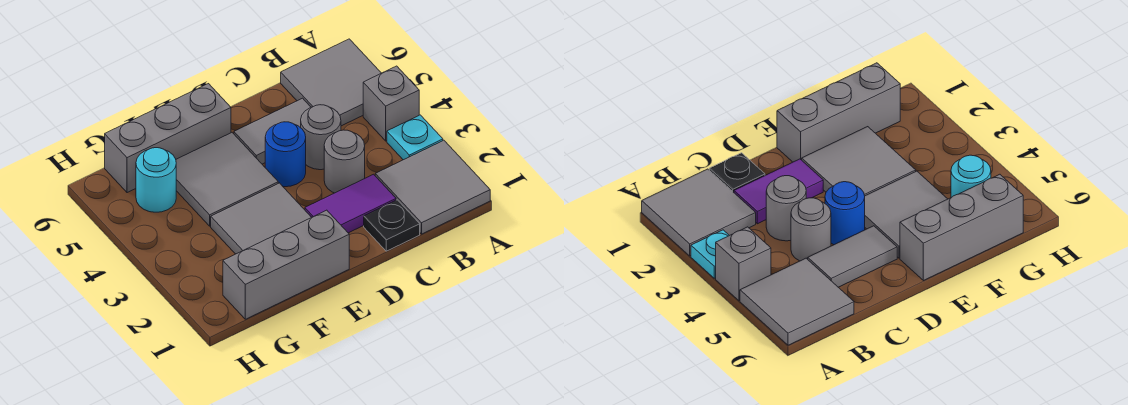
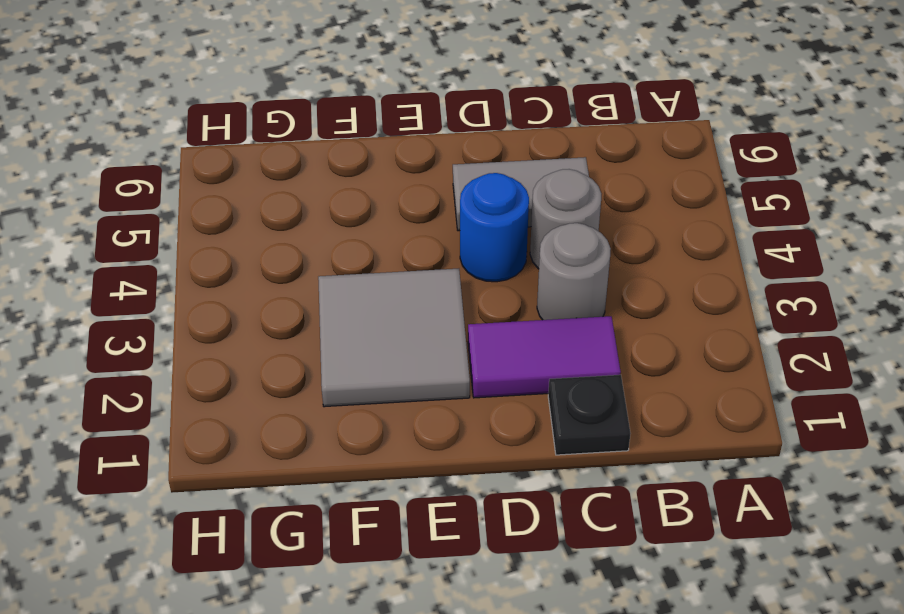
none -> grey 2x2 tile [375,140,490,234]
none -> cyan 1x1 plate [387,115,443,160]
none -> grey 1x1 brick [363,66,419,141]

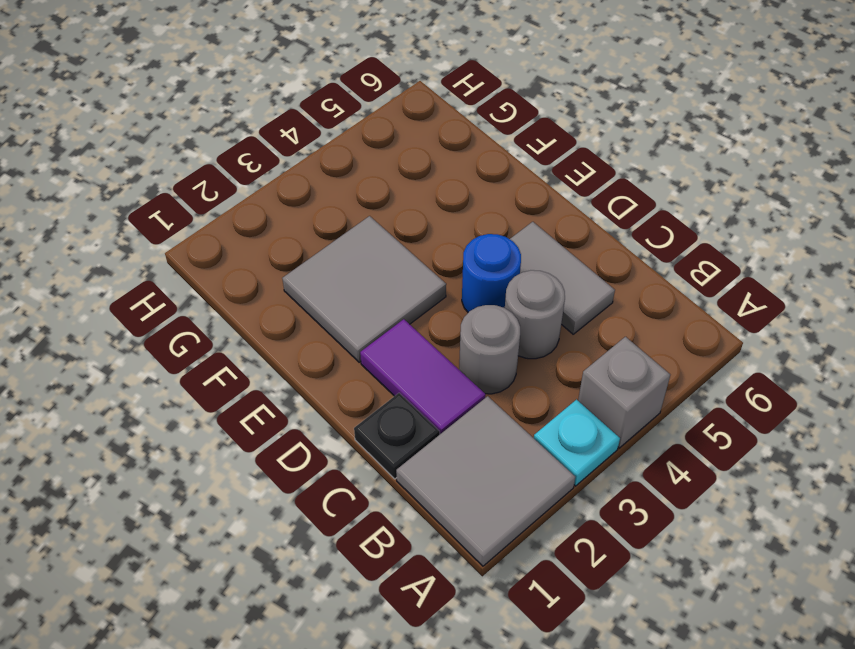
none -> grey 2x2 tile [281,39,381,126]
none -> grey 1x3 brick [223,210,349,319]
none -> grey 2x2 tile [176,133,278,226]

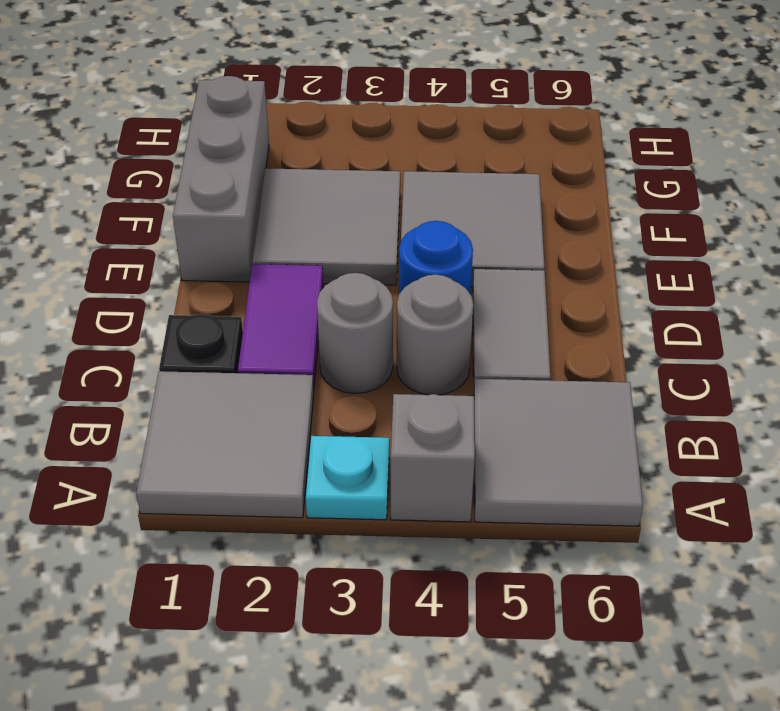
none -> grey 1x3 brick [105,84,231,193]
none -> cyan 1x1 round brick [136,148,176,212]

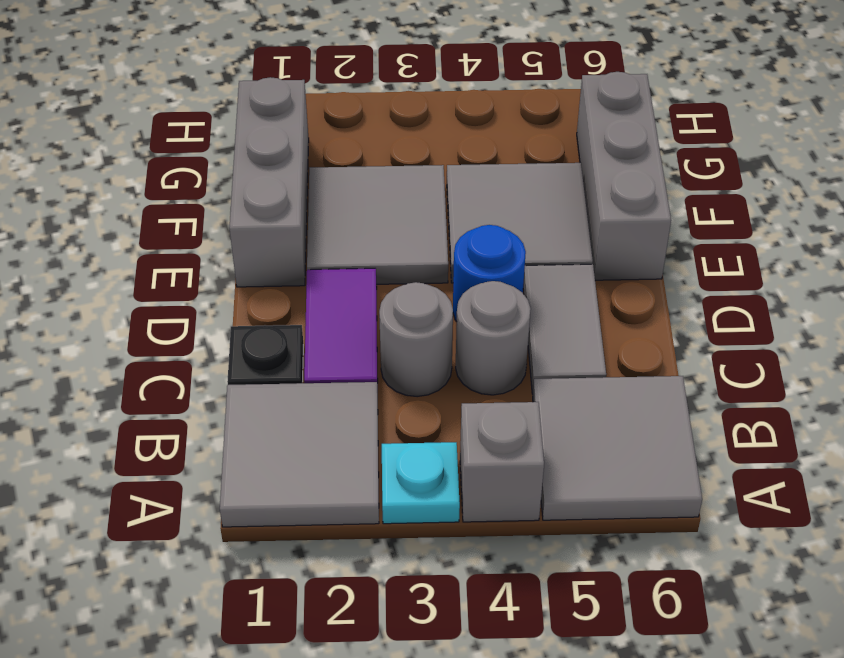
none -> cyan 1x1 round brick [136,148,176,212]

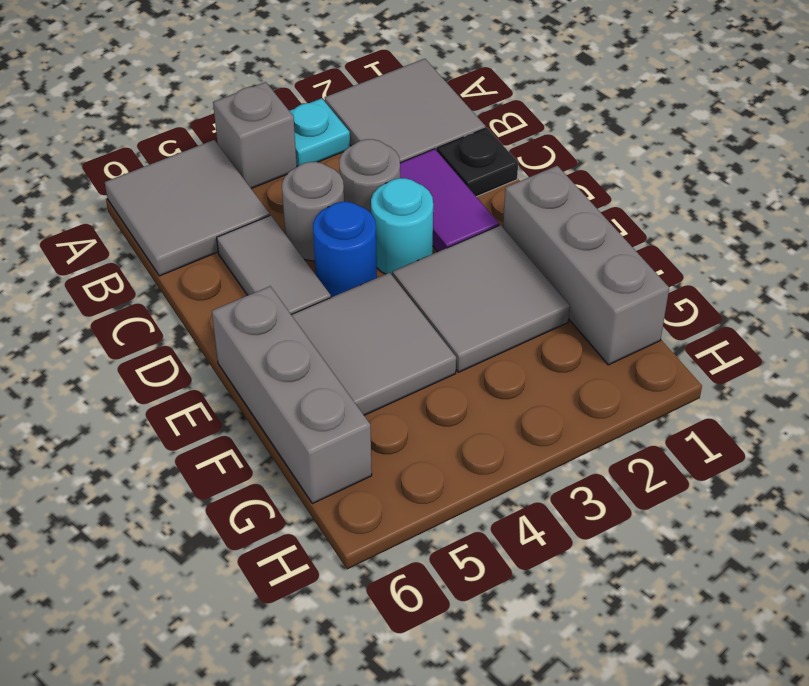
cyan 1x1 round brick [371,178,433,275] -> cyan 1x1 round brick moved to [136,148,176,212]

